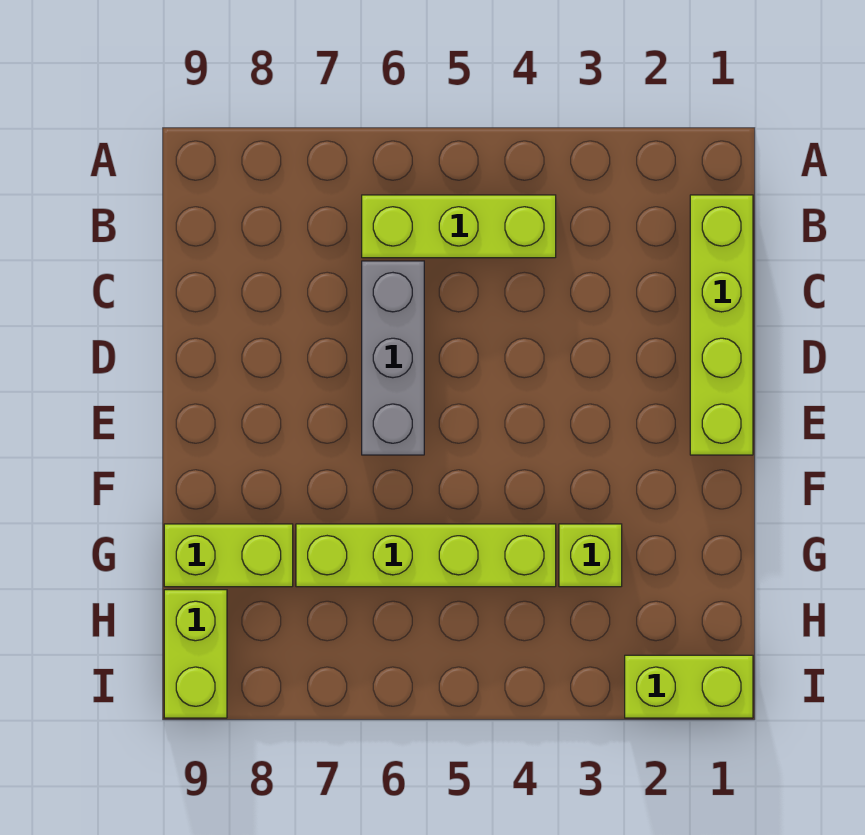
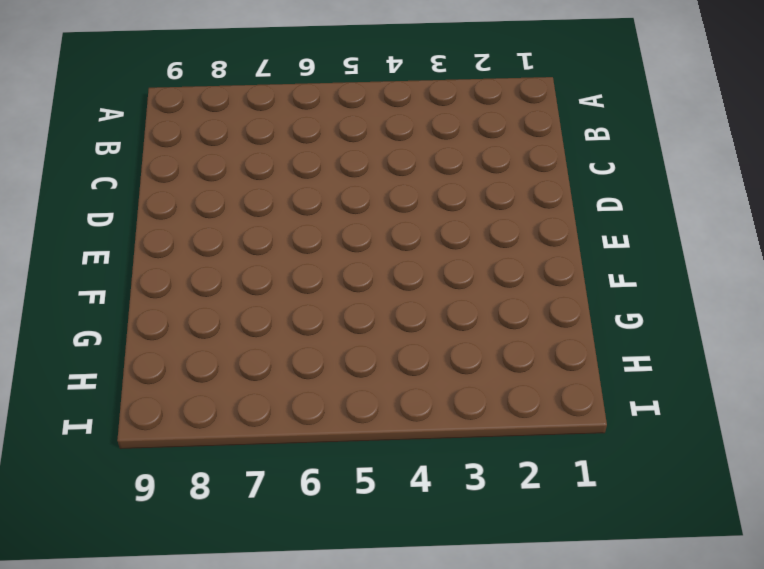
none -> lime 1x4 brick [690,195,753,455]
none -> lime 1x3 brick [362,195,556,258]

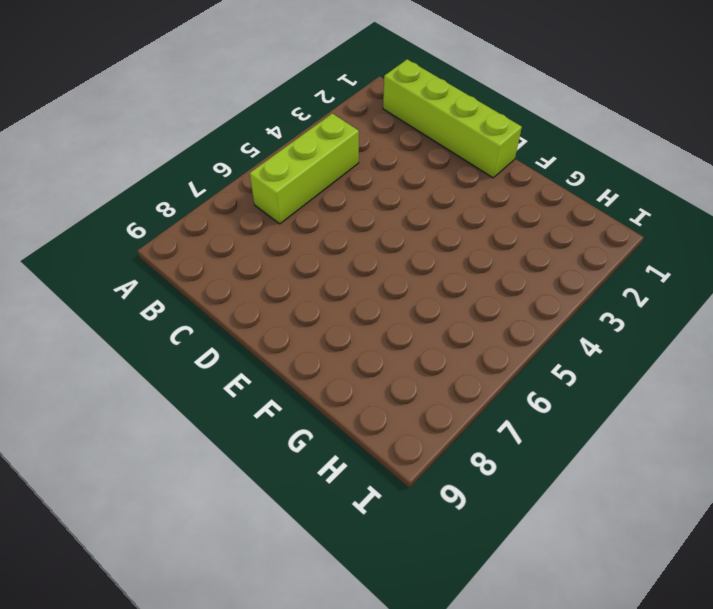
none -> grey 1x3 brick [362,261,424,455]
none -> lime 1x1 brick [559,524,622,587]

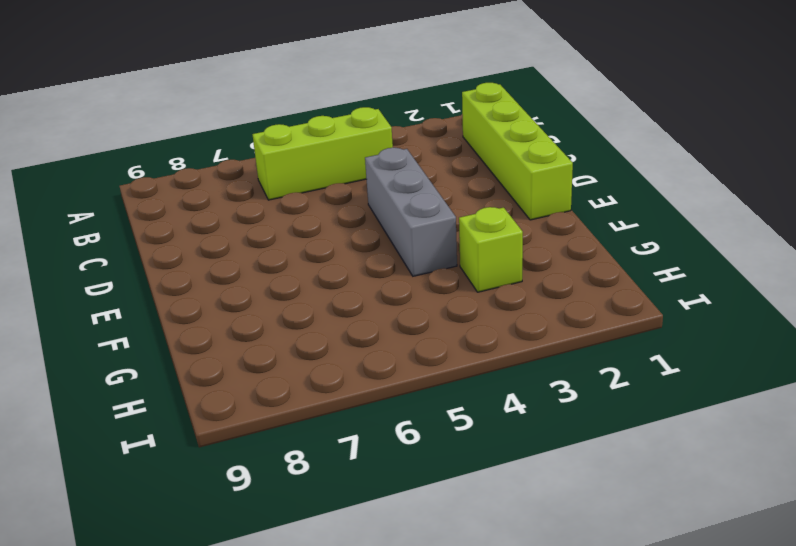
grey 1x3 brick [365,148,457,276] -> grey 1x3 brick moved to [362,261,424,455]
none -> lime 1x4 brick [296,524,556,587]
none -> lime 1x2 brick [164,524,293,587]

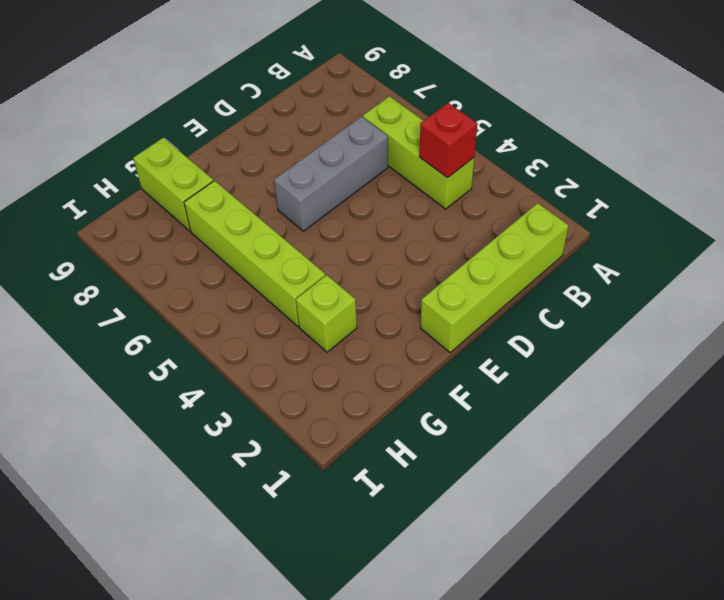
red 1x1 brick [419,103,477,178] -> none
none -> lime 1x2 brick [164,590,227,718]
none -> lime 1x2 brick [625,655,753,718]

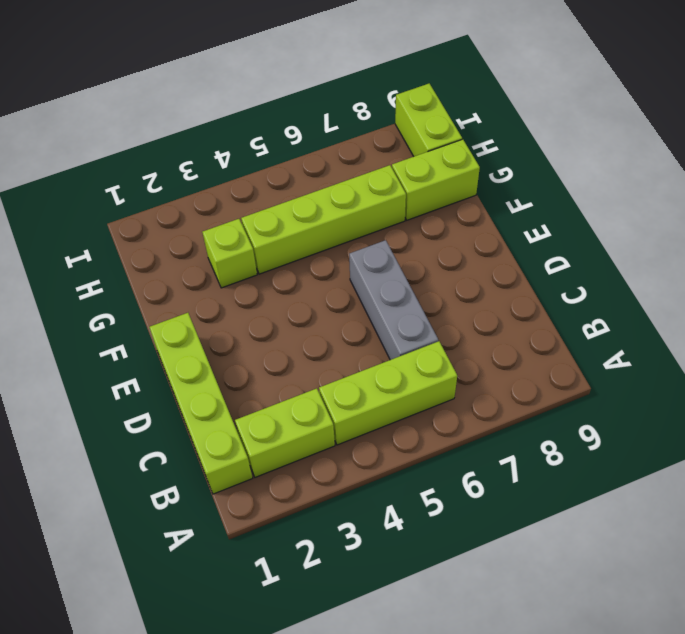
lime 1x2 brick [235,388,335,477] -> lime 1x2 brick moved to [625,655,753,718]

